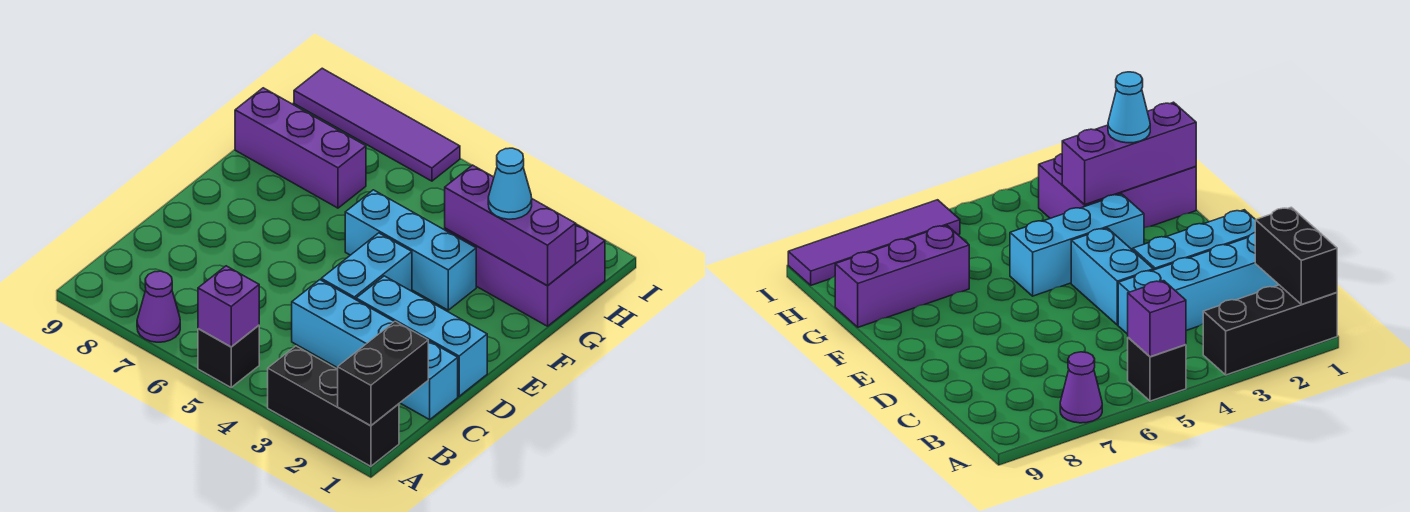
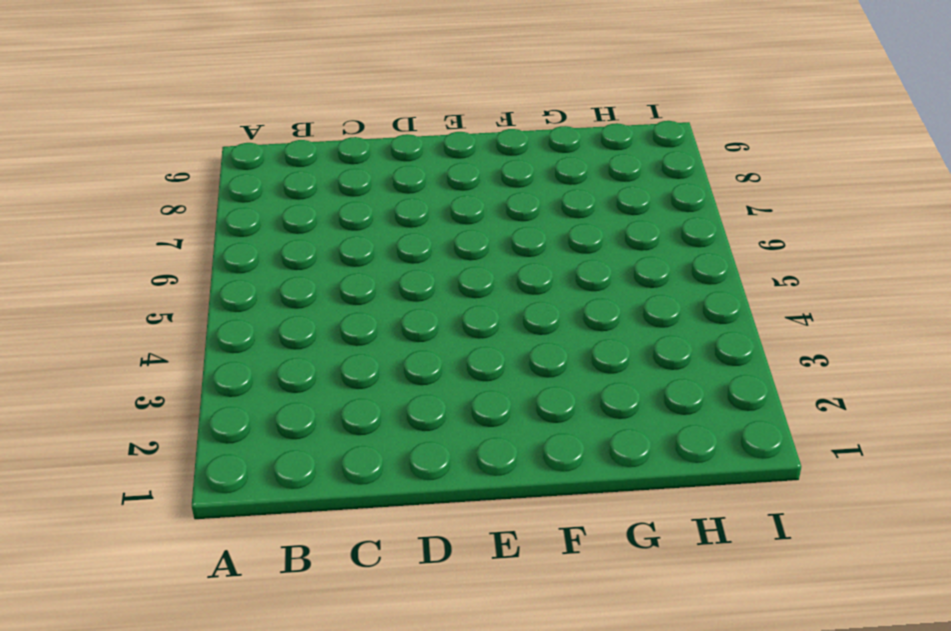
none -> black 1x3 brick [268,346,399,466]
none -> black 1x1 brick [198,325,259,387]
none -> purple 1x1 cone [137,271,180,342]

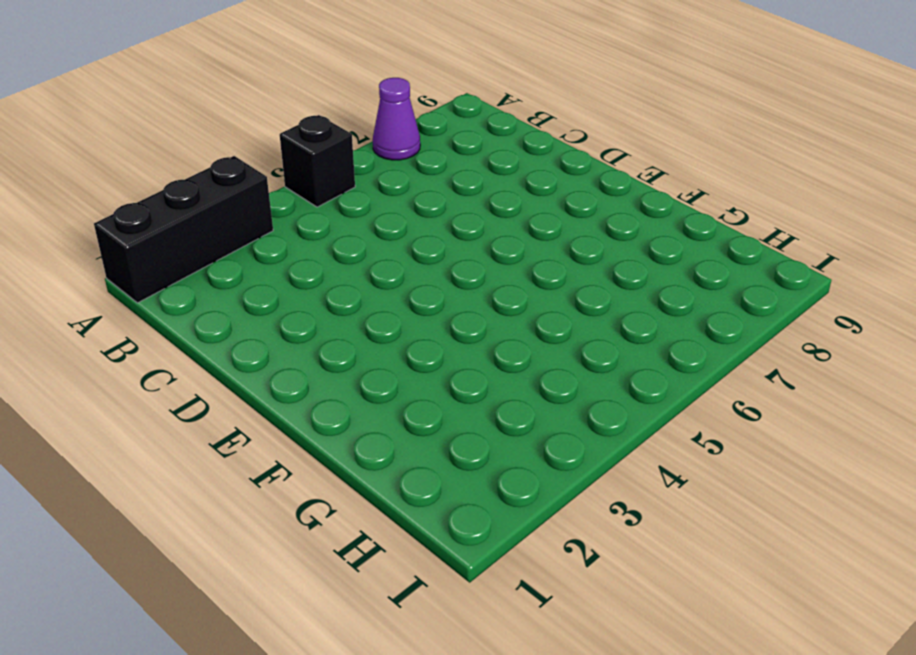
none -> cyan 1x4 brick [292,280,458,420]
none -> cyan 1x3 brick [356,276,487,396]
none -> cyan 1x2 brick [321,233,412,300]

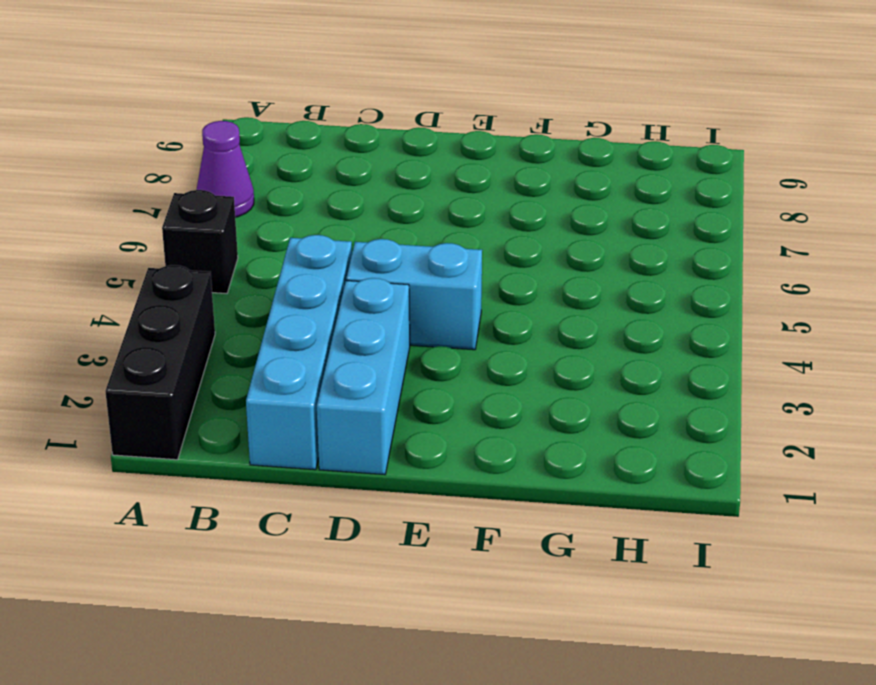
none -> cyan 1x3 brick [345,190,476,310]
none -> purple 2x3 brick [445,225,605,326]
none -> purple 1x3 brick [235,88,366,208]

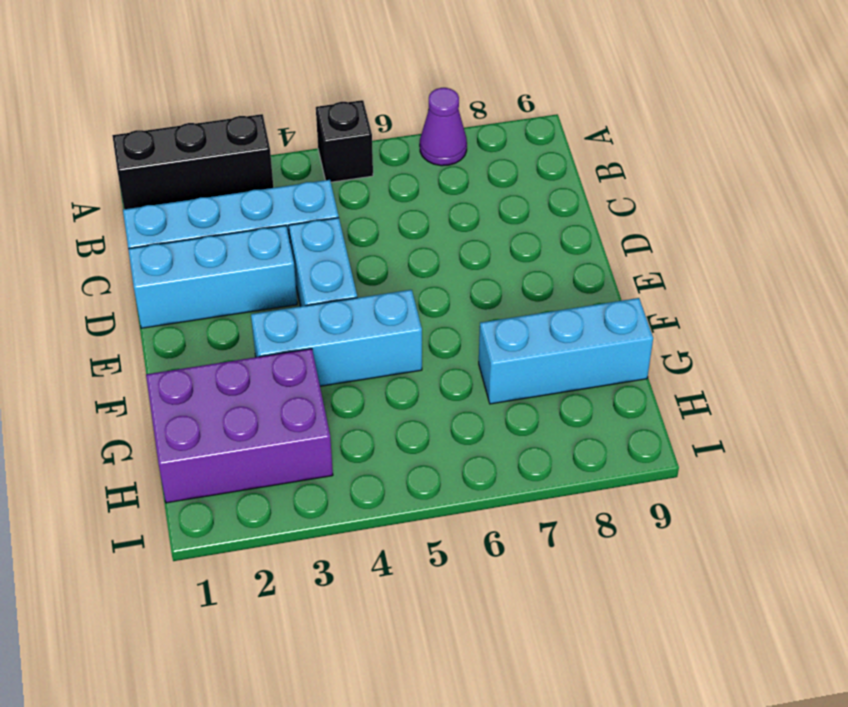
cyan 1x3 brick [479,298,653,404] -> purple 1x3 brick [235,88,366,208]
none -> purple 1x4 tile [294,68,460,181]
none -> black 1x2 brick [338,321,428,426]
none -> purple 1x1 brick [198,266,259,347]

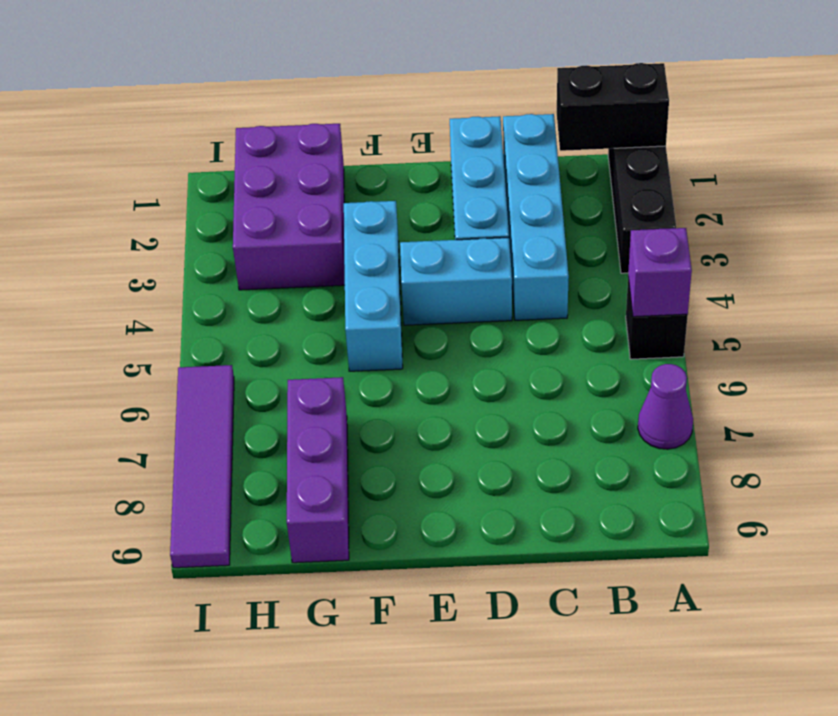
none -> purple 1x3 brick [445,165,576,286]
none -> cyan 1x1 cone [488,148,532,219]

